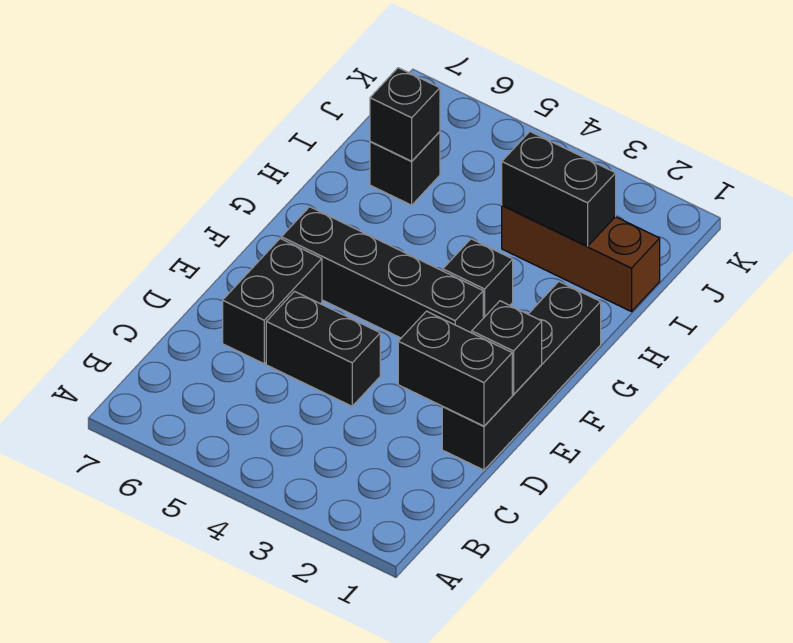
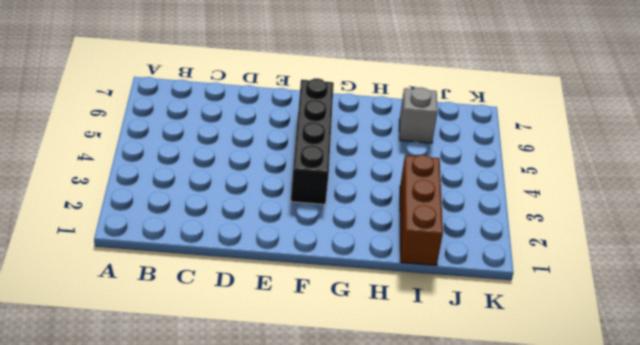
grey 1x1 brick [399,87,438,143] -> black 1x1 brick [370,132,440,205]
none -> black 1x4 brick [442,282,601,470]
none -> black 1x2 brick [266,291,380,406]

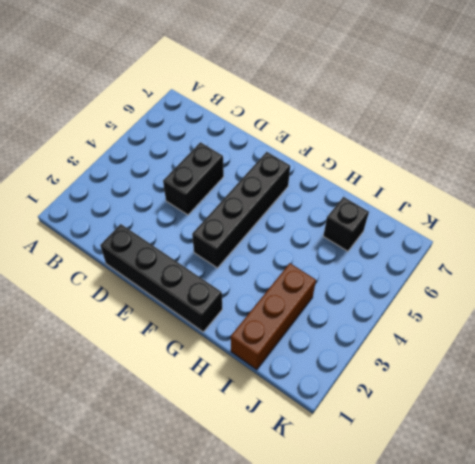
none -> black 1x2 brick [223,239,322,364]
none -> black 1x1 brick [443,239,513,318]

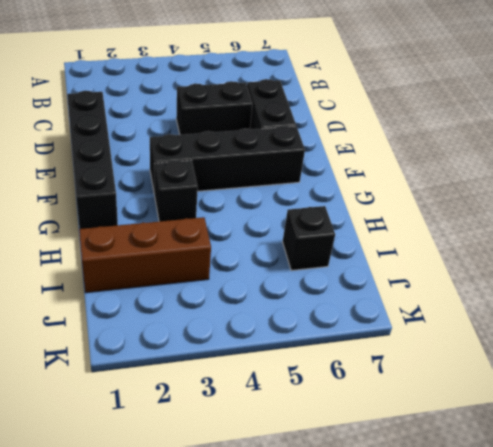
none -> black 1x2 brick [398,311,512,426]
none -> black 1x1 brick [472,301,542,394]

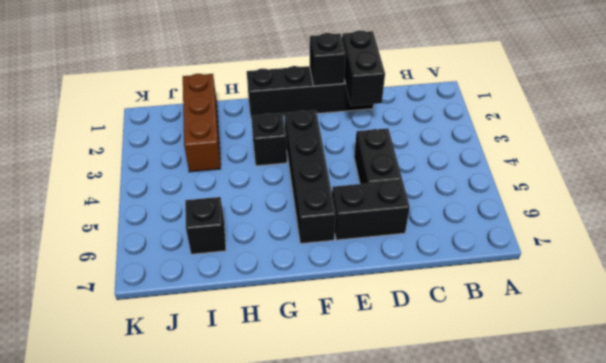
none -> black 1x2 brick [502,132,616,246]
none -> black 1x1 brick [370,68,440,161]

